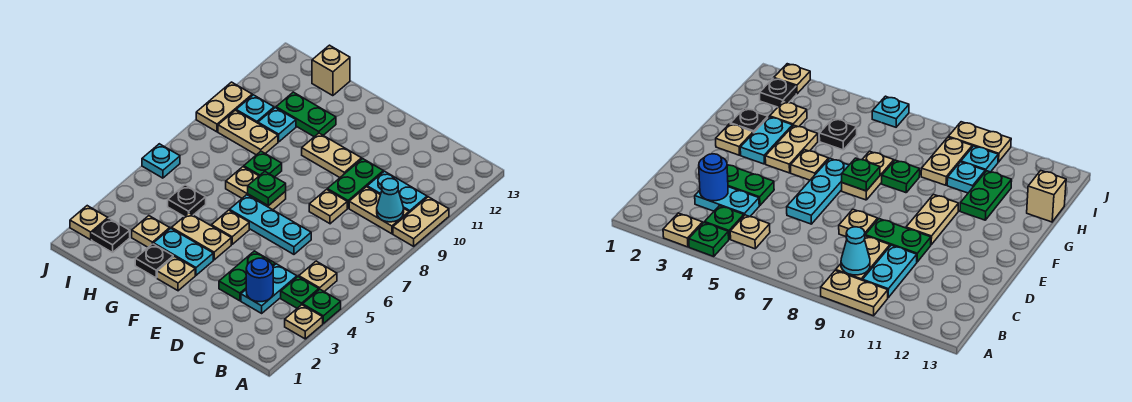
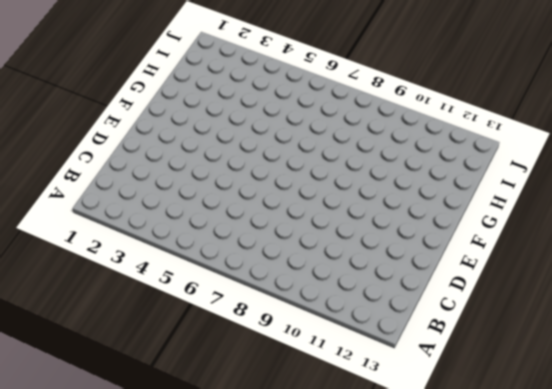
none -> tan 1x1 plate [285,305,323,339]
none -> green 1x1 plate [303,289,341,323]
none -> tan 1x2 plate [393,197,449,246]
none -> green 1x1 plate [281,277,319,308]

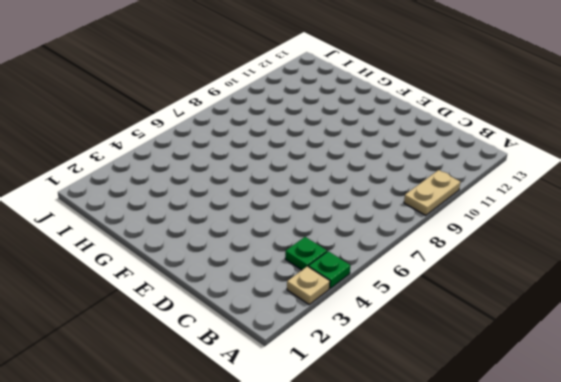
none -> tan 1x1 plate [299,261,337,291]
none -> tan 1x2 plate [349,187,409,234]
none -> cyan 1x2 plate [367,171,427,213]
none -> cyan 1x2 plate [241,264,297,313]

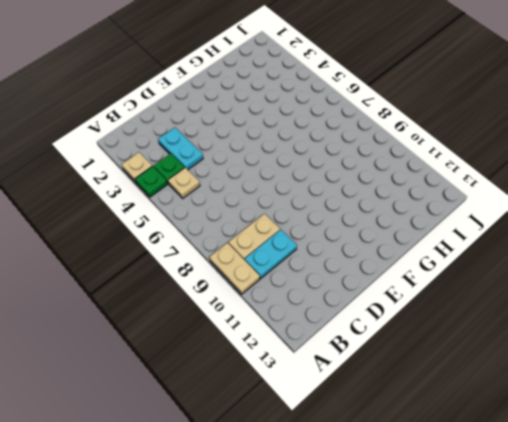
none -> green 1x2 plate [219,251,275,301]
none -> cyan 1x3 plate [230,195,311,254]
none -> tan 1x1 plate [309,189,347,224]
none -> green 1x2 plate [327,159,383,208]

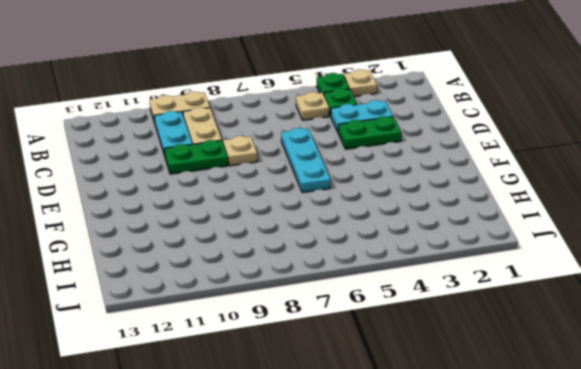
none -> tan 1x2 plate [302,133,362,177]
none -> tan 1x1 plate [157,257,195,291]
none -> cyan 1x2 plate [154,228,213,275]
none -> tan 1x2 plate [172,213,231,260]

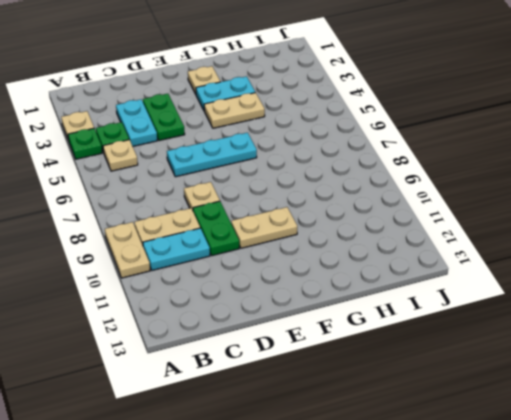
none -> tan 1x1 plate [211,210,249,244]
none -> tan 1x2 plate [226,167,286,210]
none -> black 1x1 plate [135,244,173,278]
none -> green 1x1 plate [244,151,282,177]

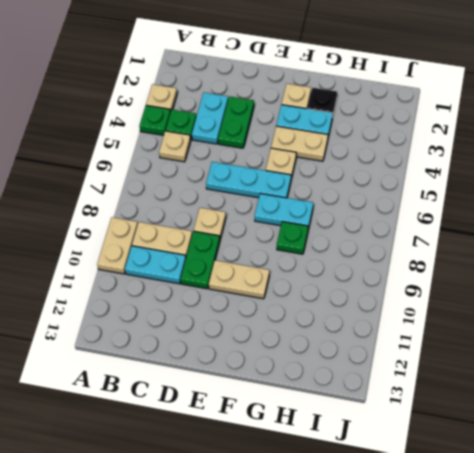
cyan 1x2 plate [255,194,313,229] -> tan 1x2 plate [226,167,286,210]
none -> green 1x2 plate [276,92,336,137]
none -> tan 1x1 plate [132,216,170,247]
none -> black 1x1 plate [168,185,206,216]
none -> tan 1x2 plate [218,110,278,155]

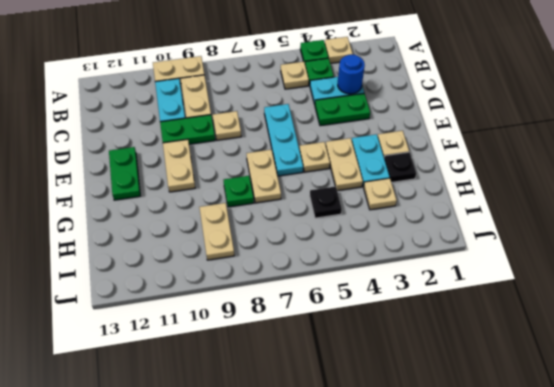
green 1x2 plate [109,147,140,200] -> green 1x2 plate moved to [276,92,336,137]
none -> cyan 1x1 plate [258,108,296,142]
none -> tan 1x1 brick [312,45,350,96]
none -> black 1x1 plate [92,218,130,252]
none -> cyan 1x1 plate [236,95,274,123]

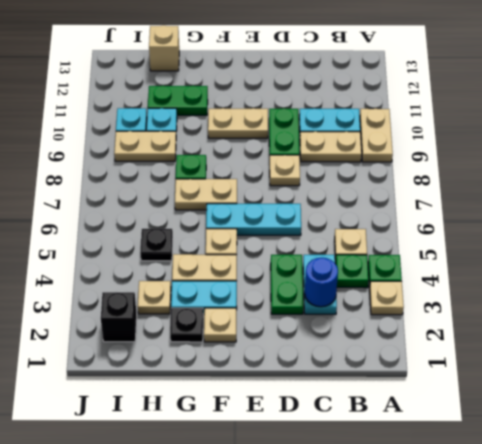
black 1x1 brick [101,292,137,342] -> black 1x1 plate [92,218,130,252]
none -> tan 1x1 plate [70,206,108,240]
none -> cyan 1x1 plate [142,144,180,178]
none -> tan 1x2 plate [196,82,252,132]
none -> cyan 1x1 cone [377,179,404,222]

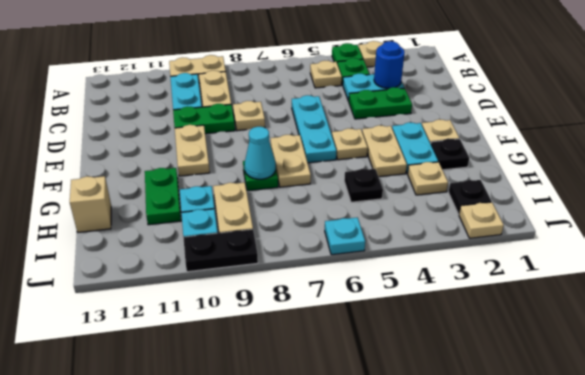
cyan 1x1 cone [244,127,276,179] -> cyan 1x1 cone moved to [377,179,404,222]
black 1x2 plate [183,229,258,272] -> tan 1x2 plate [196,82,252,132]
none -> green 1x1 plate [248,171,286,206]

